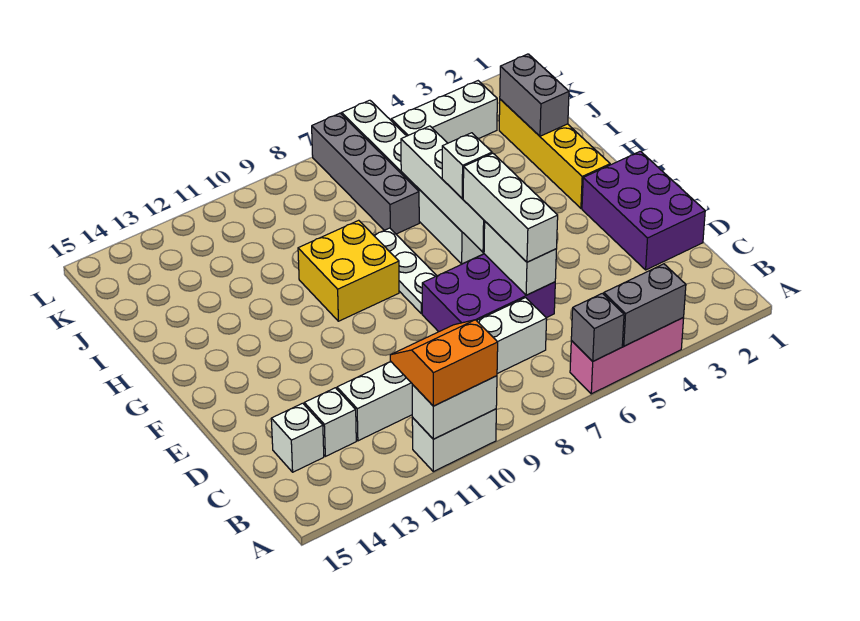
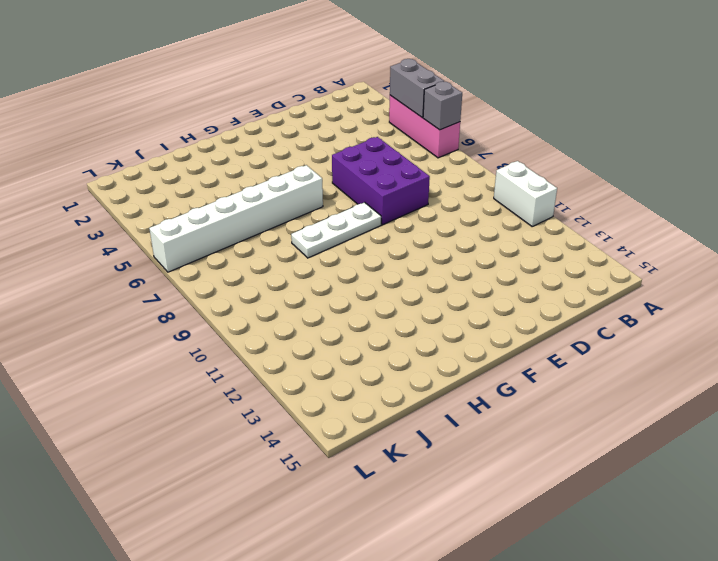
none -> white 1x6 brick [337,298,547,441]
none -> white 1x1 brick [304,388,356,456]
none -> white 1x1 brick [271,403,324,472]

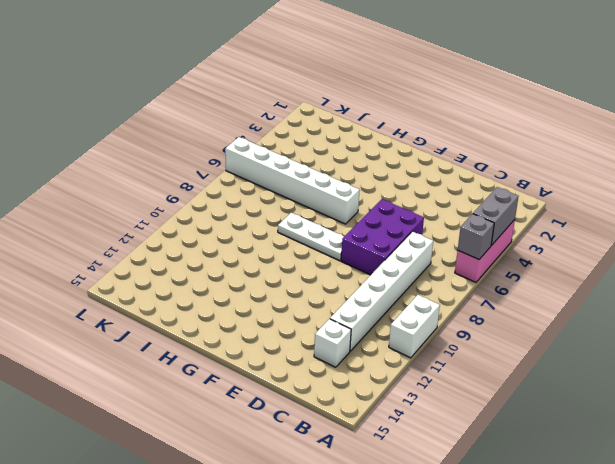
none -> white 1x1 brick [271,403,324,472]
none -> purple 2x3 brick [582,151,705,270]
none -> yellow 1x4 brick [499,99,610,208]

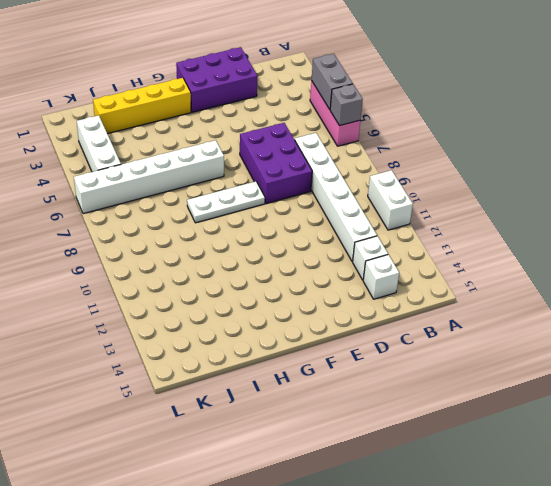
none -> yellow 2x2 brick [298,220,399,321]
none -> grey 1x4 brick [312,113,419,234]
none -> white 1x2 brick [412,376,497,439]

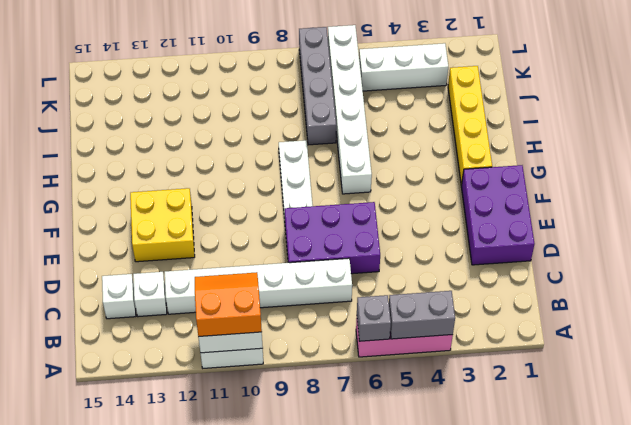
yellow 2x2 brick [130,188,195,262] -> yellow 2x2 brick moved to [298,220,399,321]
none -> white 1x2 brick [484,222,556,295]
none -> white 1x4 brick [401,126,485,252]
none -> grey 1x2 brick [500,54,569,136]

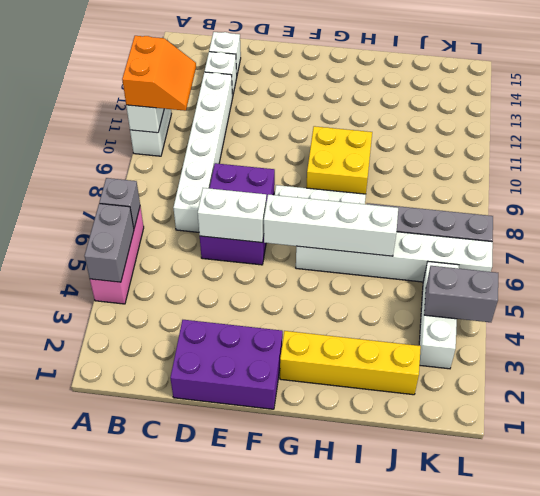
grey 1x2 brick [424,266,498,322] -> grey 1x2 brick moved to [500,54,569,136]
none -> white 1x3 brick [463,153,558,262]
none -> white 1x1 brick [442,133,492,198]

